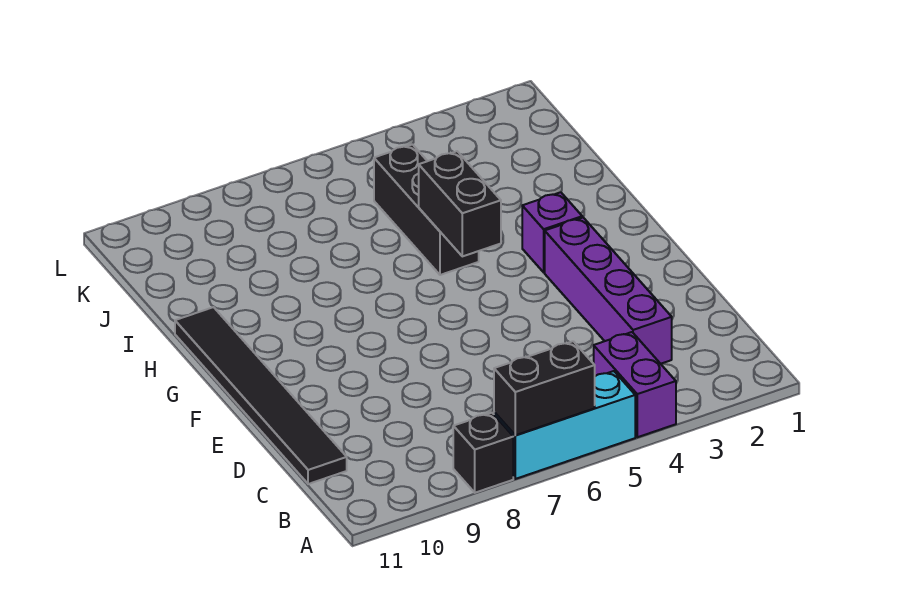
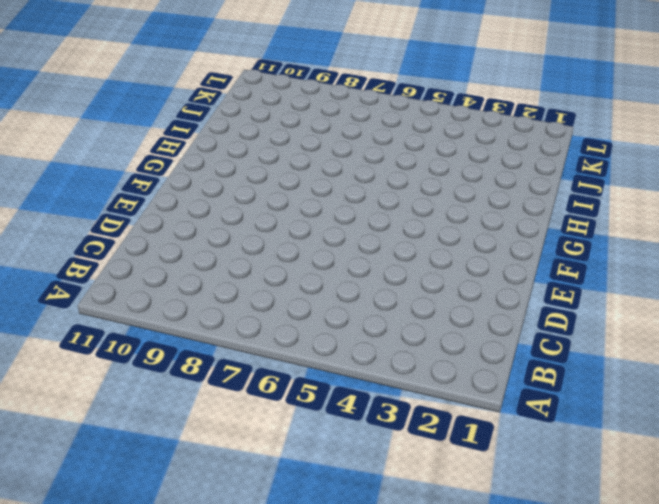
none -> purple 1x2 brick [594,332,676,437]
none -> cyan 1x3 brick [494,371,635,479]

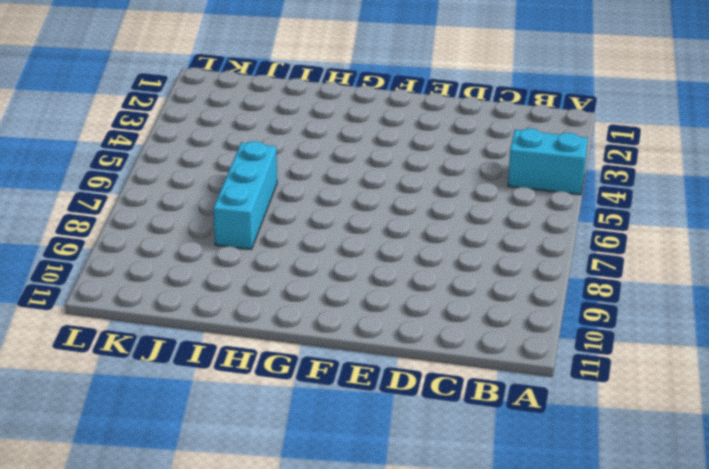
cyan 1x2 brick [508,129,588,195] -> purple 1x2 brick [594,332,676,437]
cyan 1x3 brick [213,141,277,249] -> cyan 1x3 brick moved to [494,371,635,479]
none -> black 1x1 brick [453,413,513,493]
none -> purple 1x4 brick [545,218,672,364]

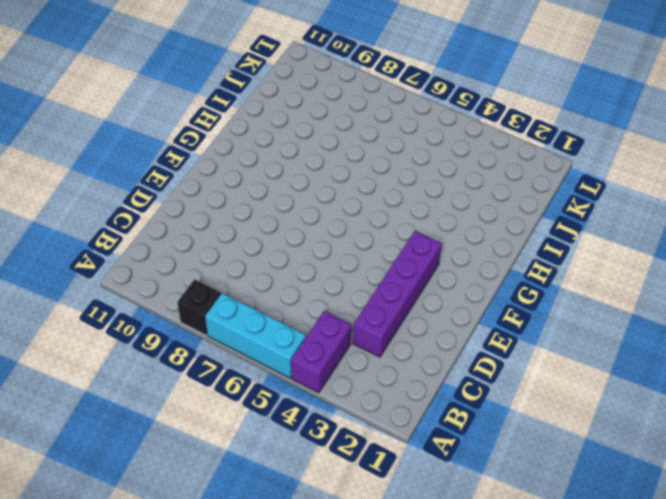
none -> black 1x6 tile [175,307,347,484]
none -> purple 1x1 brick [522,192,582,272]

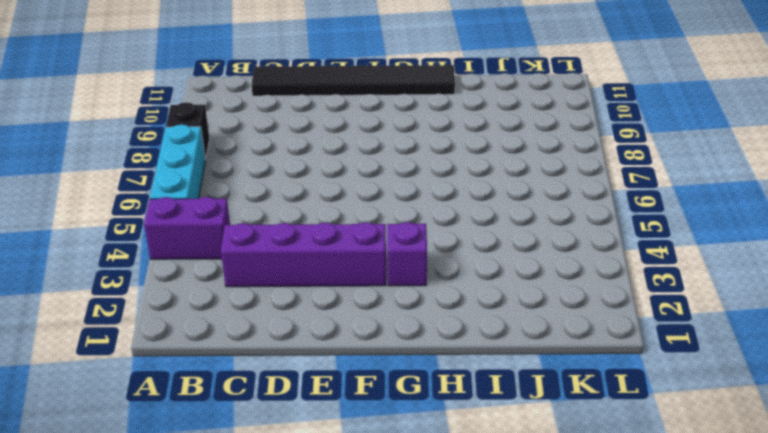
none -> black 1x3 brick [374,144,479,275]
none -> black 1x2 brick [494,341,595,435]

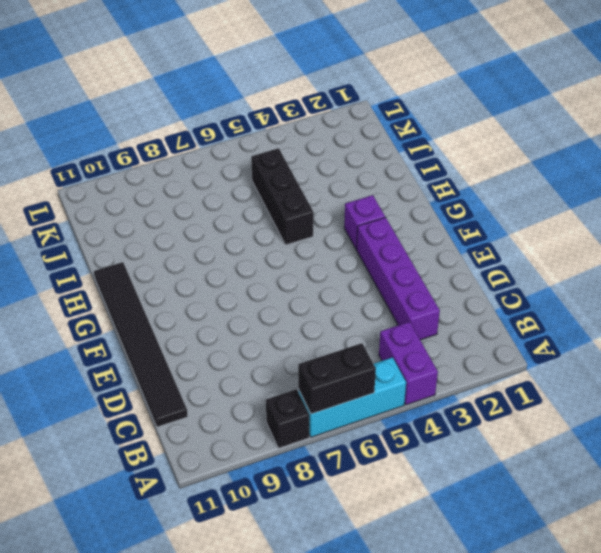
none -> black 1x2 brick [419,151,501,256]

